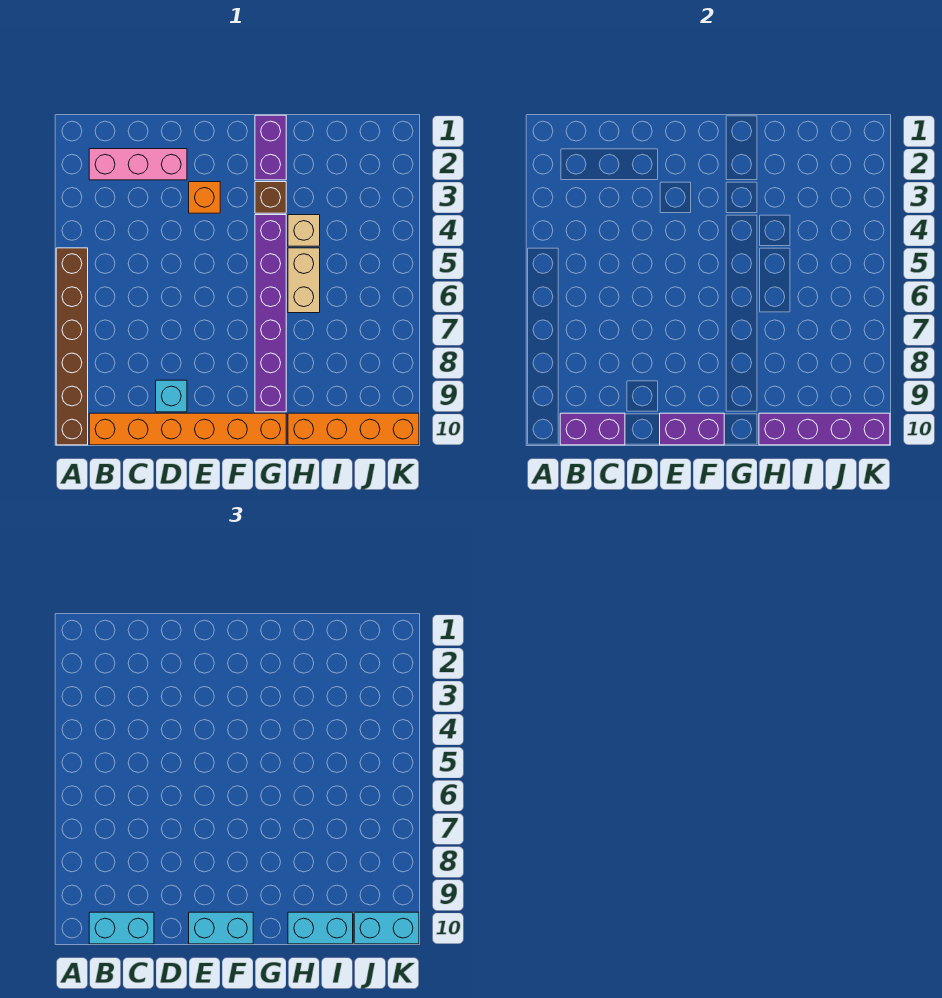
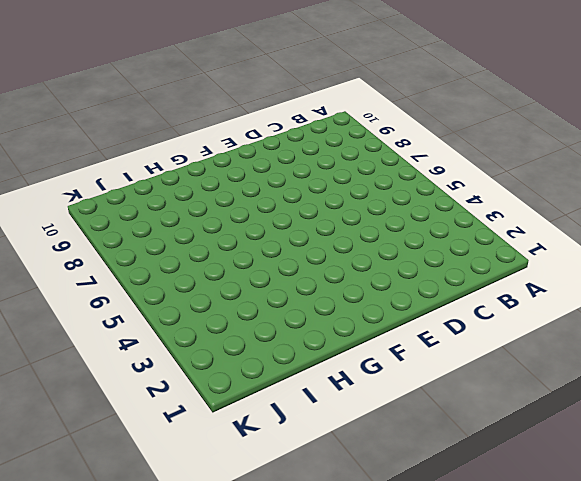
none -> brown 1x6 brick [56,248,88,445]
none -> pink 1x3 brick [89,149,187,180]
none -> orange 1x6 brick [89,413,286,445]

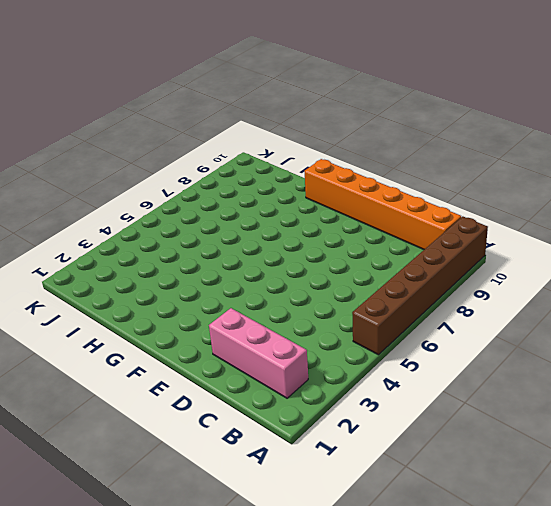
none -> cyan 1x1 brick [156,380,187,412]
none -> orange 1x1 brick [189,182,220,213]
none -> purple 1x2 brick [255,115,286,180]

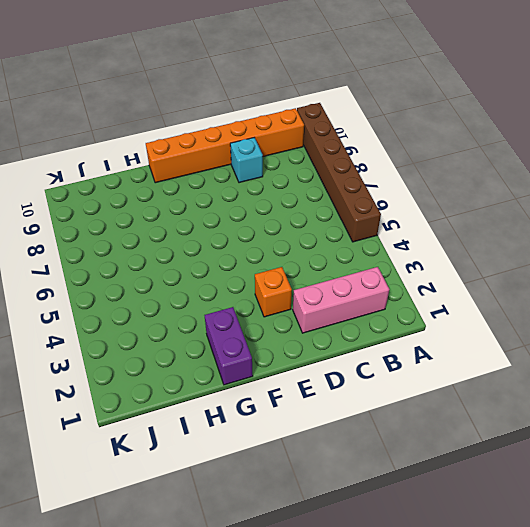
none -> brown 1x1 brick [255,182,286,213]
none -> purple 1x6 brick [255,215,286,412]
none -> tan 1x1 brick [288,215,320,246]

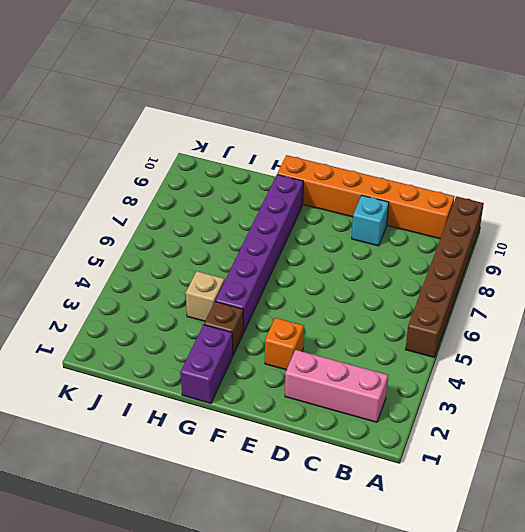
none -> tan 1x2 brick [288,248,320,313]
none -> orange 1x4 brick [288,413,419,445]
none -> purple 1x2 brick [560,413,625,445]

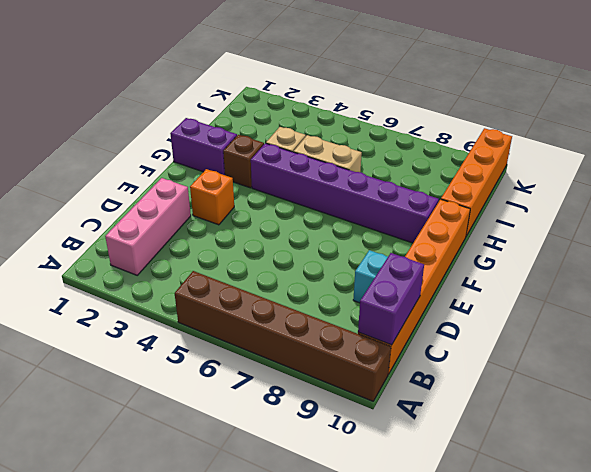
none -> purple 1x2 brick [660,413,724,445]
none -> purple 1x4 brick [759,413,890,445]
none -> cyan 1x2 brick [89,912,154,944]

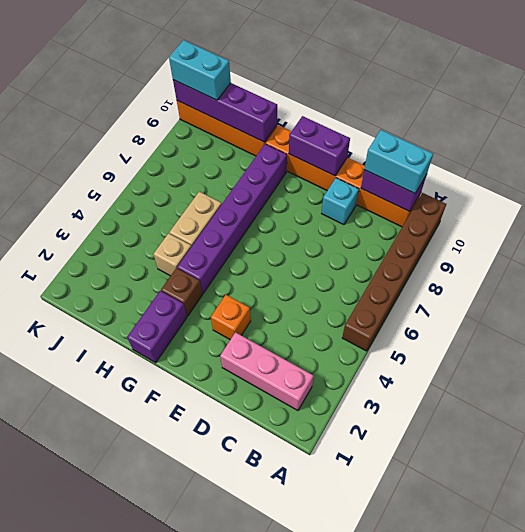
none -> cyan 1x2 brick [189,912,253,944]
none -> cyan 1x2 brick [288,912,353,944]

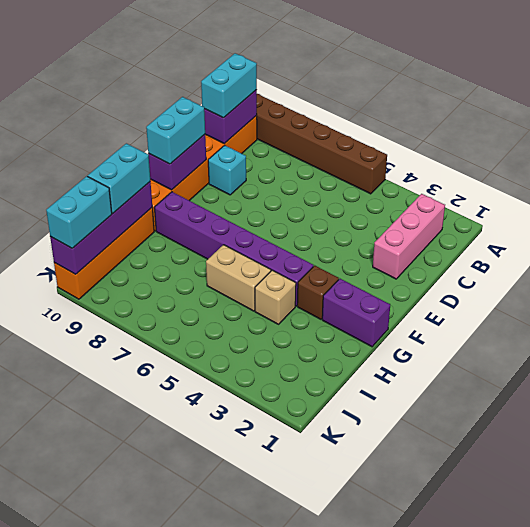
none -> orange 1x1 brick [189,182,220,213]

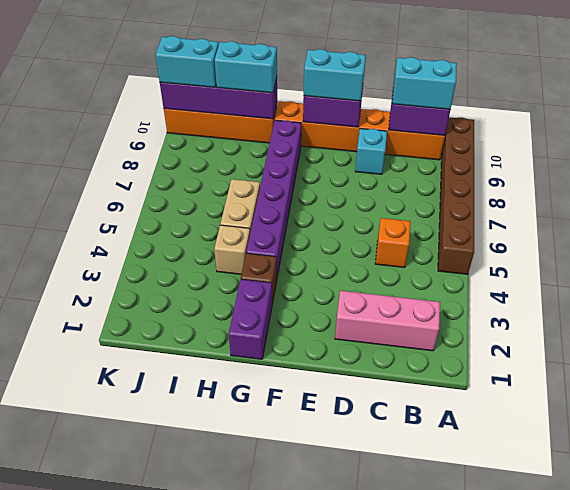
orange 1x1 brick [375,218,411,267] -> orange 1x1 brick moved to [189,182,220,213]

